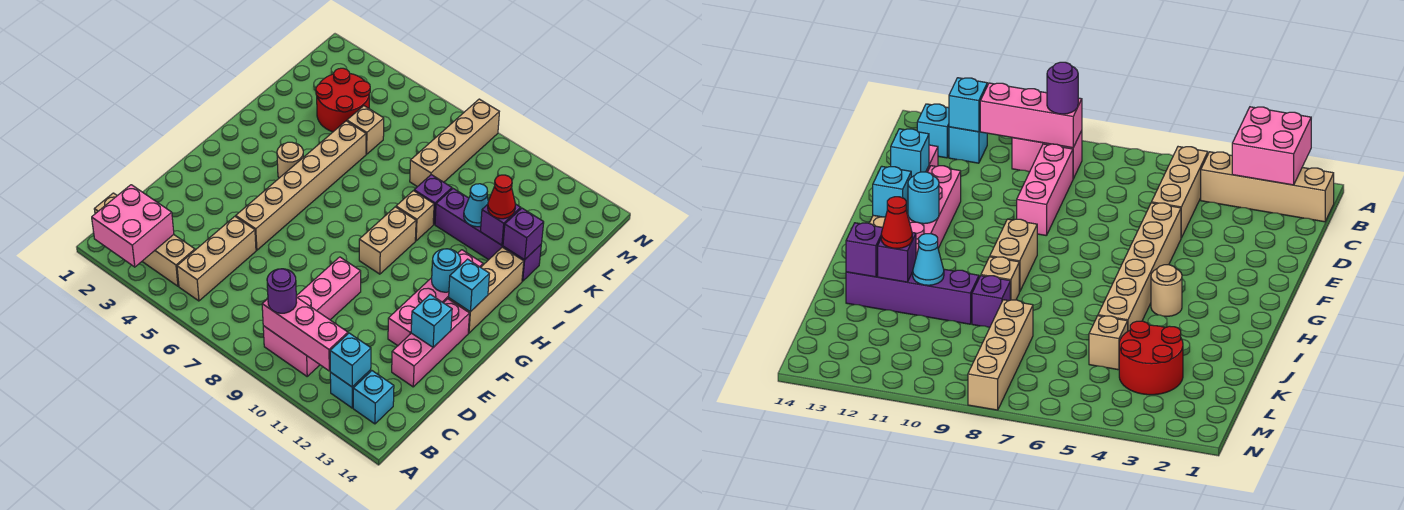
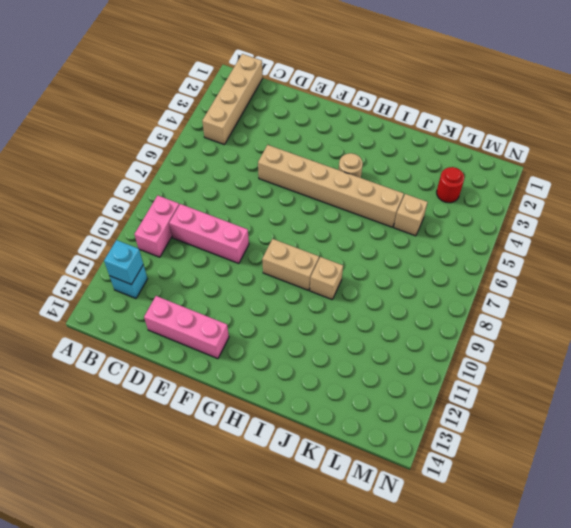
red 1x1 round brick [437,167,464,203] -> red 2x2 round brick [316,68,370,132]
none -> tan 1x3 brick [177,216,256,301]
none -> cyan 1x1 brick [353,371,394,424]
none -> pink 1x4 brick [388,250,483,346]

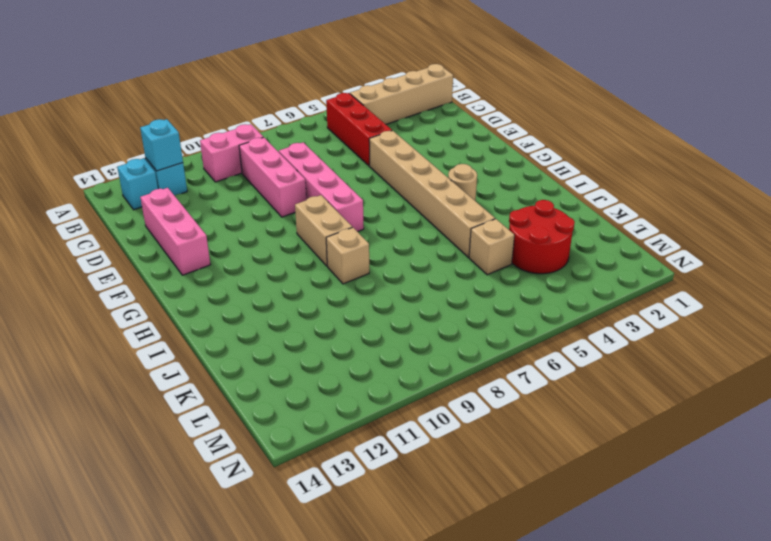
red 1x3 brick [326,93,392,166] -> tan 1x3 brick [177,216,256,301]
pink 1x4 brick [279,142,364,232] -> pink 1x4 brick moved to [388,250,483,346]
none -> tan 1x3 brick [449,247,524,333]
none -> purple 1x1 brick [414,175,452,224]
none -> purple 1x4 brick [435,189,541,281]

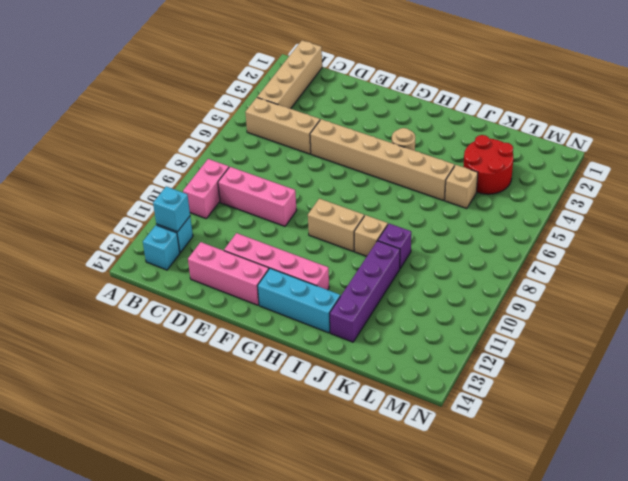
cyan 1x3 brick [258,268,340,333] -> tan 1x3 brick [449,247,524,333]
none -> tan 1x4 brick [410,99,499,187]
none -> pink 2x2 brick [92,185,174,267]
none -> pink 1x3 brick [262,297,348,371]

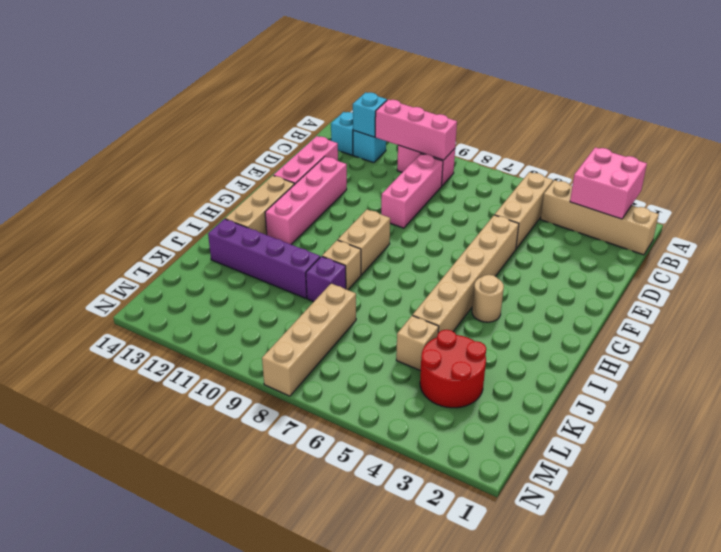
none -> cyan 1x1 brick [411,294,452,347]
none -> cyan 1x1 round brick [432,249,461,292]
none -> cyan 1x1 brick [449,259,489,312]

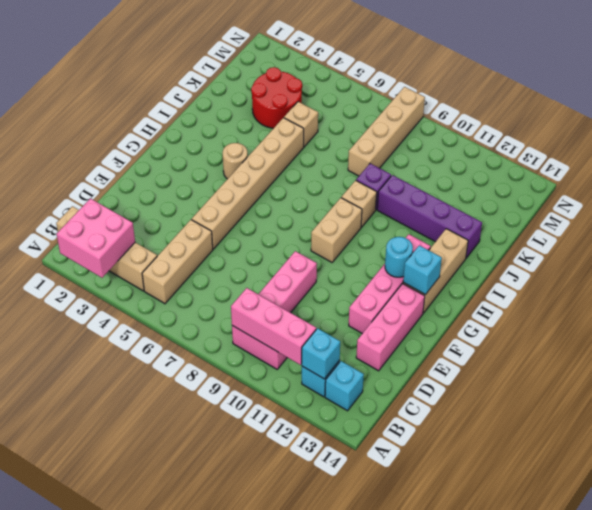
none -> cyan 1x1 brick [411,294,452,347]
none -> cyan 1x1 cone [464,184,488,227]
none -> purple 1x1 brick [480,204,521,245]

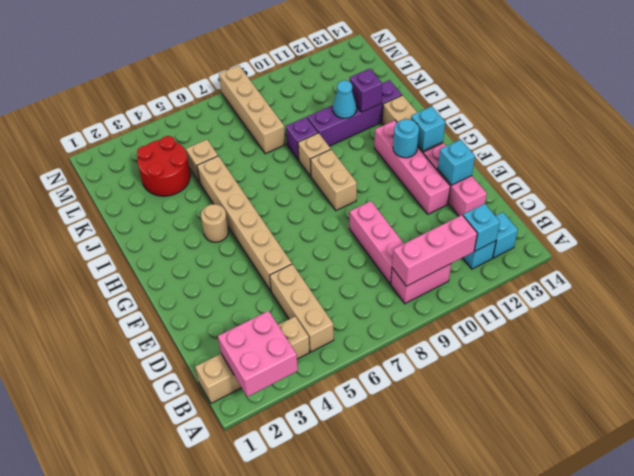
none -> purple 1x1 brick [503,208,544,260]
none -> purple 1x1 round brick [267,269,297,313]
none -> red 1x1 cone [488,175,515,219]

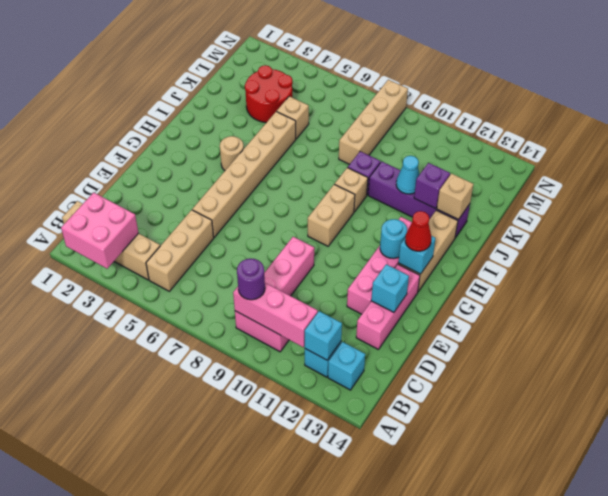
red 1x1 cone [405,211,431,251] -> red 1x1 cone moved to [488,175,515,219]
tan 1x1 brick [437,174,473,220] -> purple 1x1 brick [503,208,544,260]

